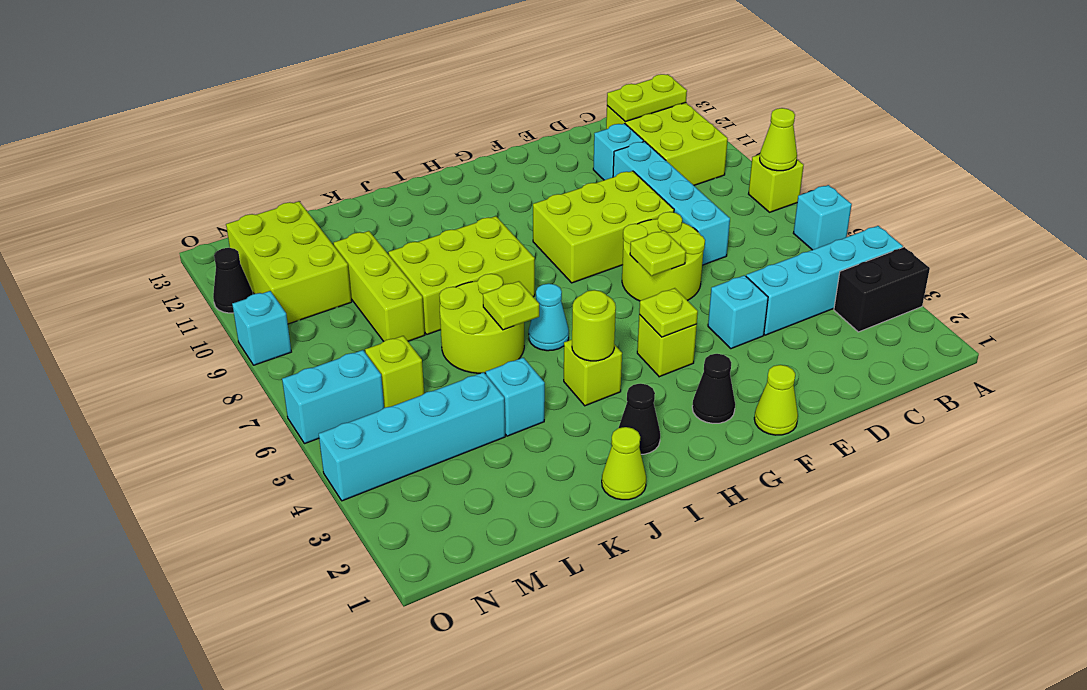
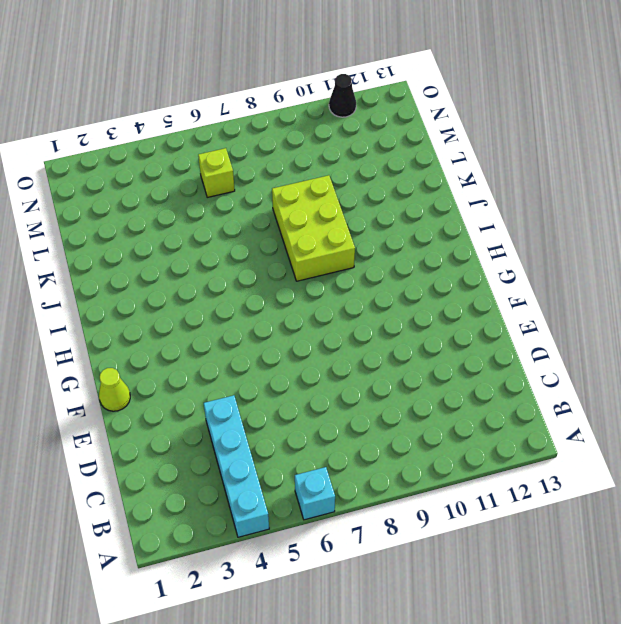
none -> black 1x2 brick [834,247,930,332]
none -> lime 1x1 brick [749,154,804,212]
none -> lime 2x3 brick [606,103,728,185]
none -> cyan 1x4 brick [613,141,730,265]

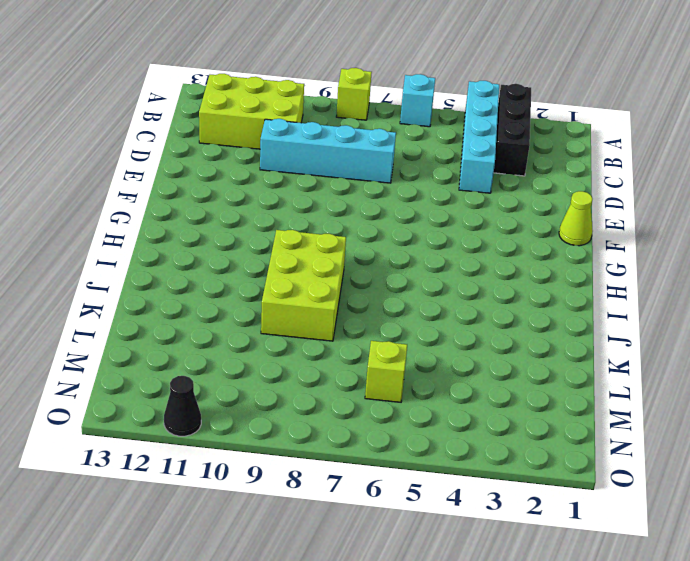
black 1x3 brick [494,84,531,176] -> black 1x2 brick [834,247,930,332]
none -> cyan 1x1 brick [593,124,644,180]
none -> cyan 1x1 brick [708,275,768,349]
none -> lime 2x2 round brick [622,212,705,301]
none -> lime 2x3 brick [533,171,674,283]

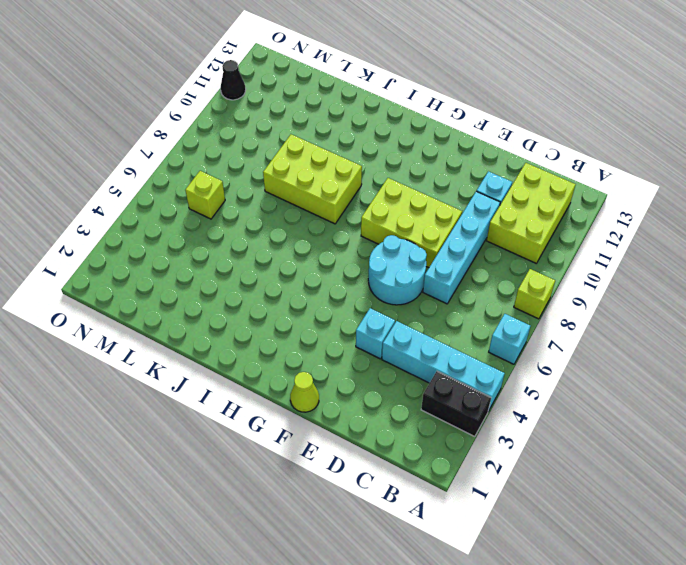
cyan 2x2 round brick [368,235,427,305] -> lime 2x2 round brick [622,212,705,301]
none -> black 1x1 cone [692,354,735,423]
none -> lime 1x1 brick [637,315,697,377]
none -> black 1x1 cone [619,384,660,454]
none -> lime 1x1 brick [564,340,622,406]

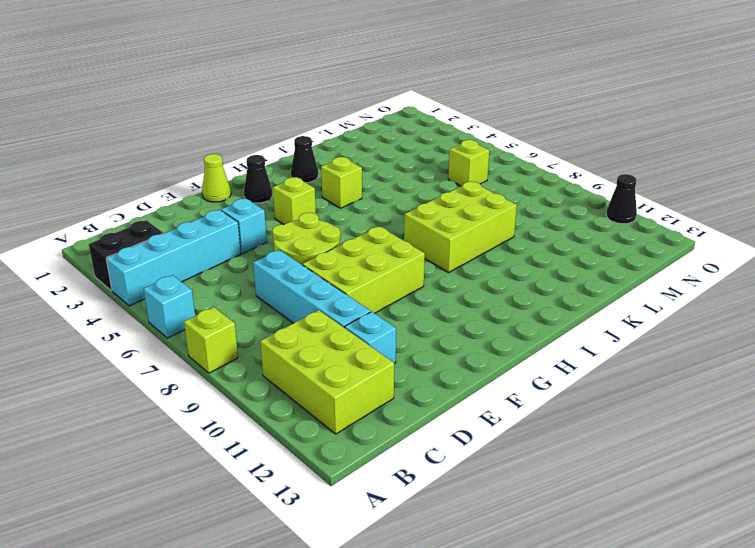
none -> cyan 1x1 cone [529,284,569,351]
none -> lime 1x1 cone [602,427,646,500]
none -> lime 2x2 round brick [439,274,524,373]
none -> cyan 1x1 brick [486,358,545,436]

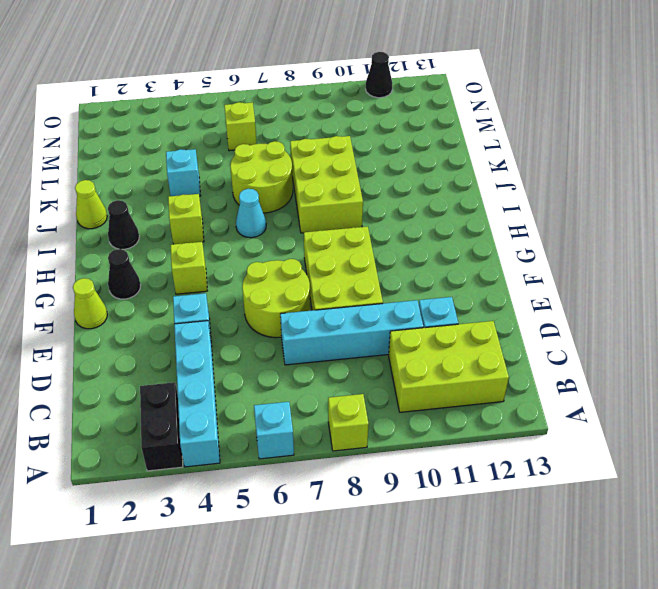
none -> cyan 1x4 brick [319,372,505,501]
none -> lime 1x3 brick [334,231,425,341]
none -> lime 2x3 brick [226,201,352,324]
none -> cyan 1x2 brick [282,350,384,444]

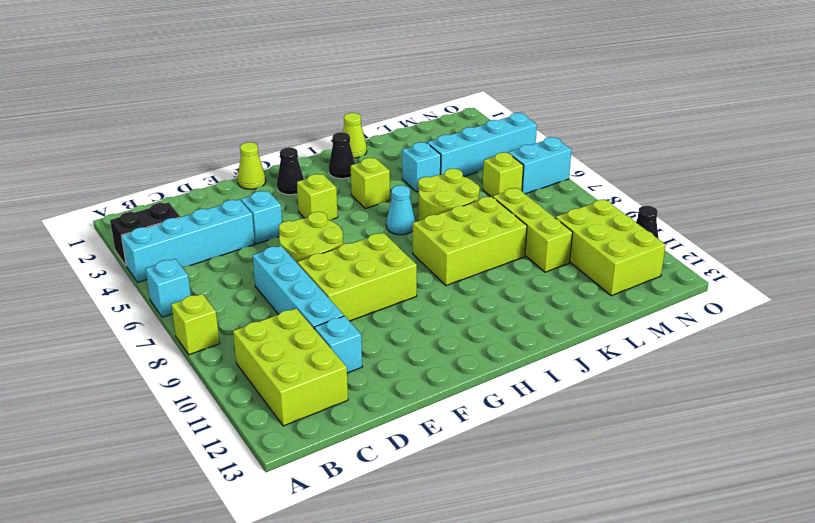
none -> cyan 1x1 brick [232,291,291,365]
none -> lime 1x1 cone [760,108,797,171]
none -> lime 1x2 plate [607,74,687,122]
none -> lime 1x1 plate [630,230,686,276]

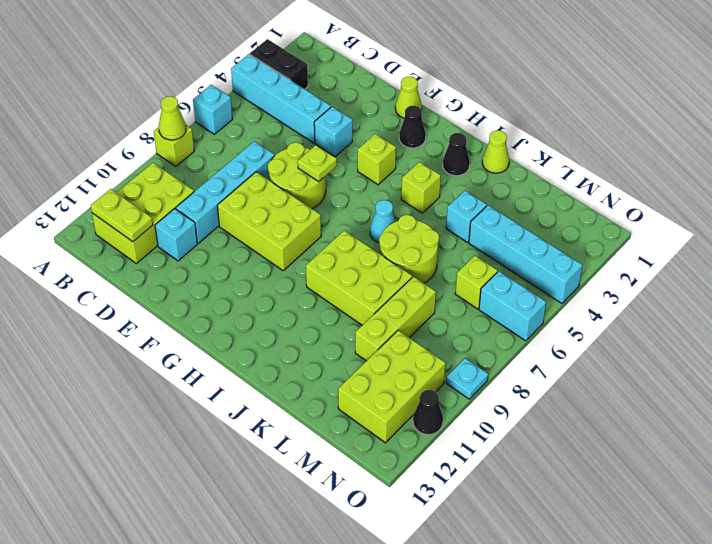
cyan 1x1 plate [446,358,488,399] -> cyan 1x1 brick [232,291,291,365]
none -> lime 1x1 plate [639,288,698,337]
none -> lime 1x1 round brick [572,290,616,361]
none -> lime 1x1 plate [483,281,539,330]

